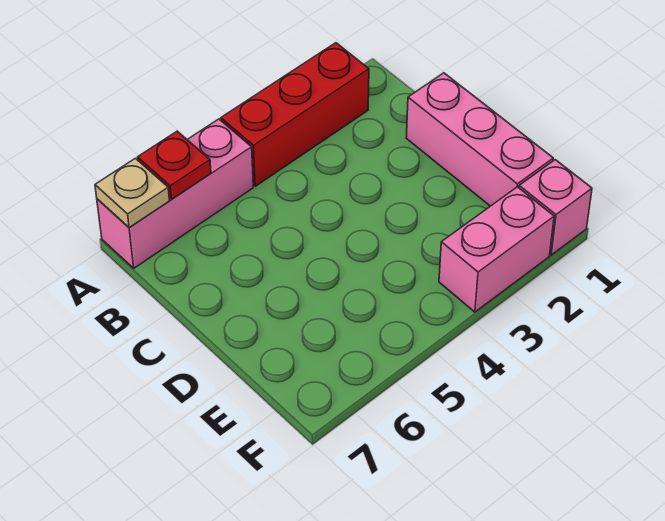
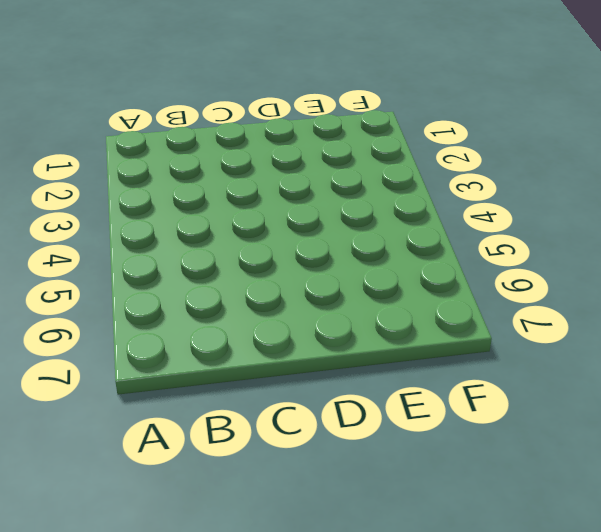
none -> red 1x3 brick [221,43,369,186]
none -> pink 1x3 brick [97,119,253,268]

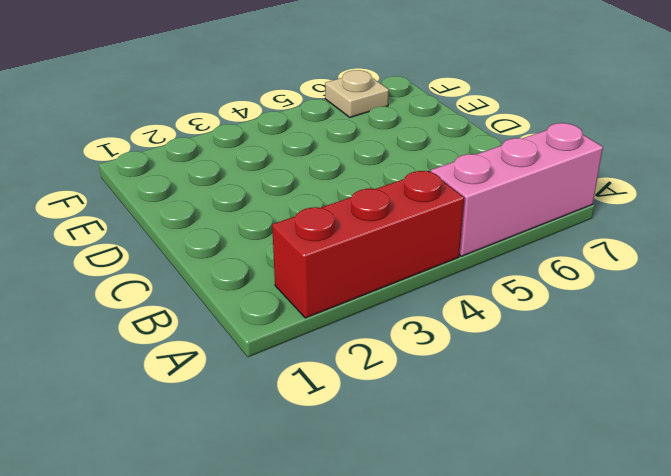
tan 1x1 plate [325,70,389,117] -> tan 1x1 plate moved to [95,158,169,228]
none -> pink 1x3 brick [406,73,553,206]
none -> pink 1x1 brick [519,160,592,255]

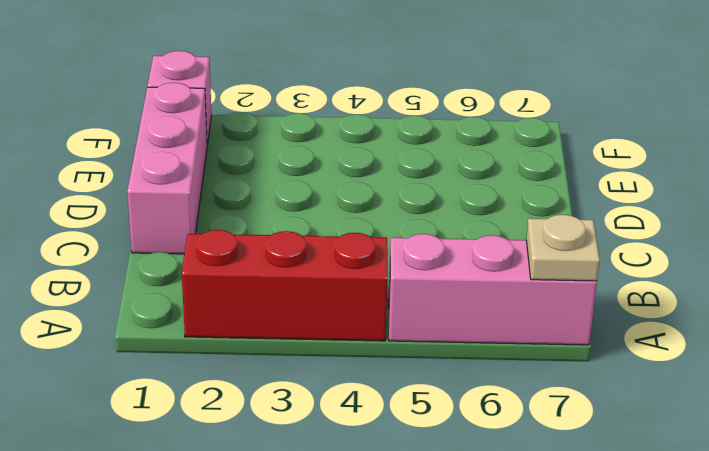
none -> pink 1x2 brick [439,187,554,312]
none -> red 1x1 plate [138,131,211,199]

